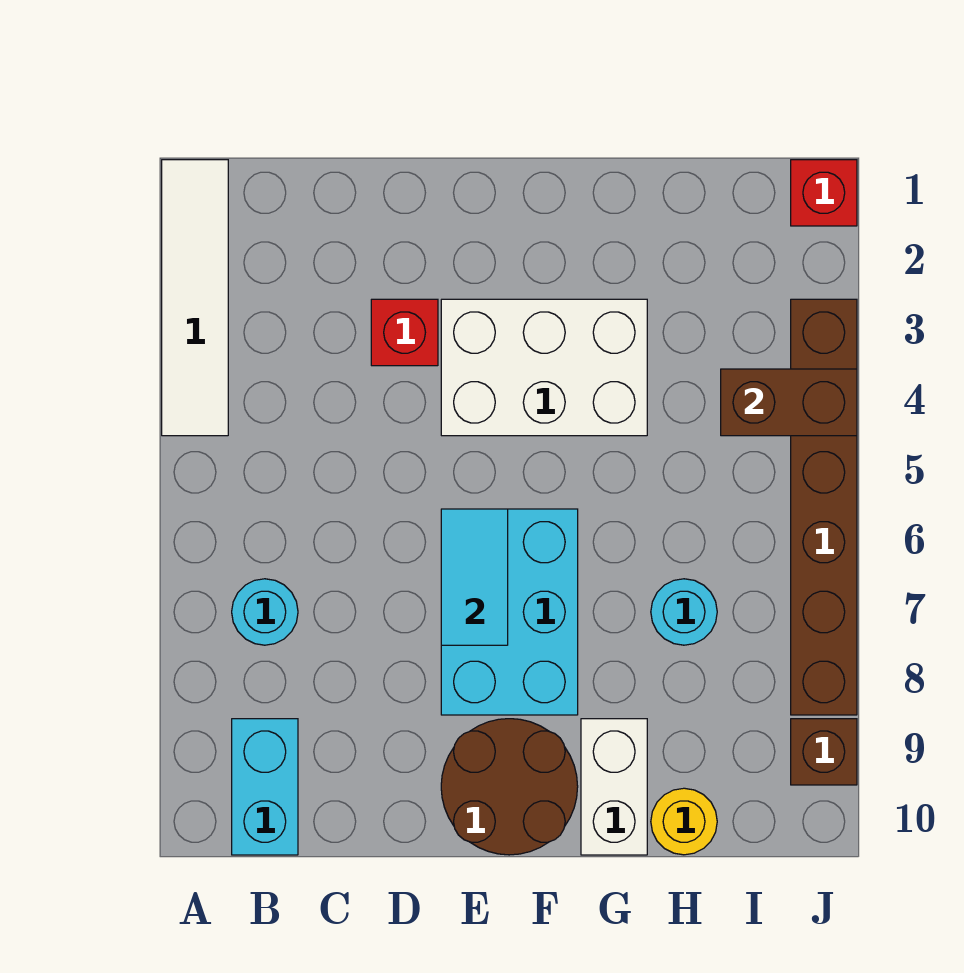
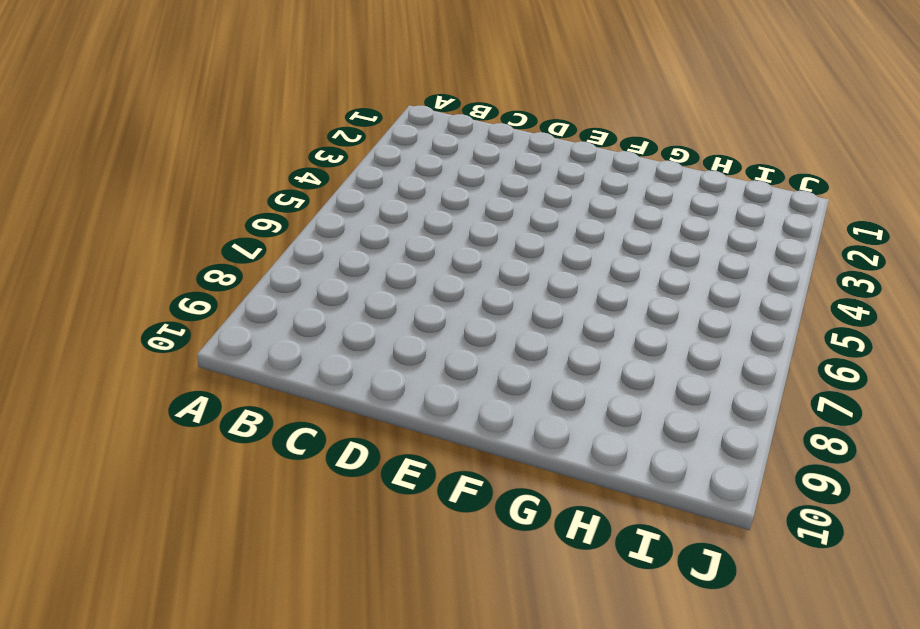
none -> white 1x4 tile [162,160,228,436]
none -> cyan 1x1 round brick [232,579,298,645]
none -> cyan 1x2 brick [232,719,298,855]

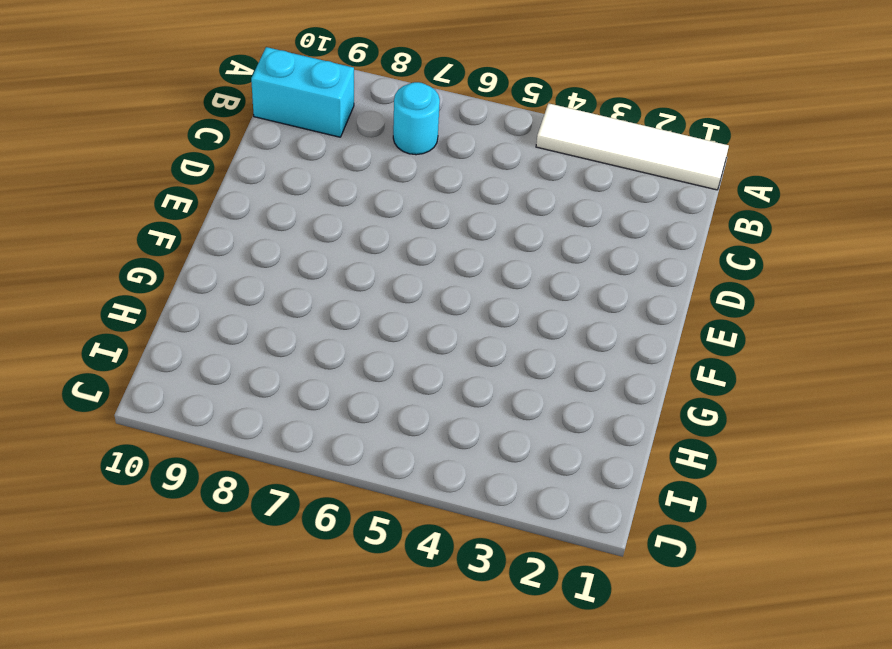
none -> red 1x1 brick [371,299,438,366]
none -> white 2x3 brick [441,299,647,436]
none -> cyan 2x3 brick [441,509,578,715]

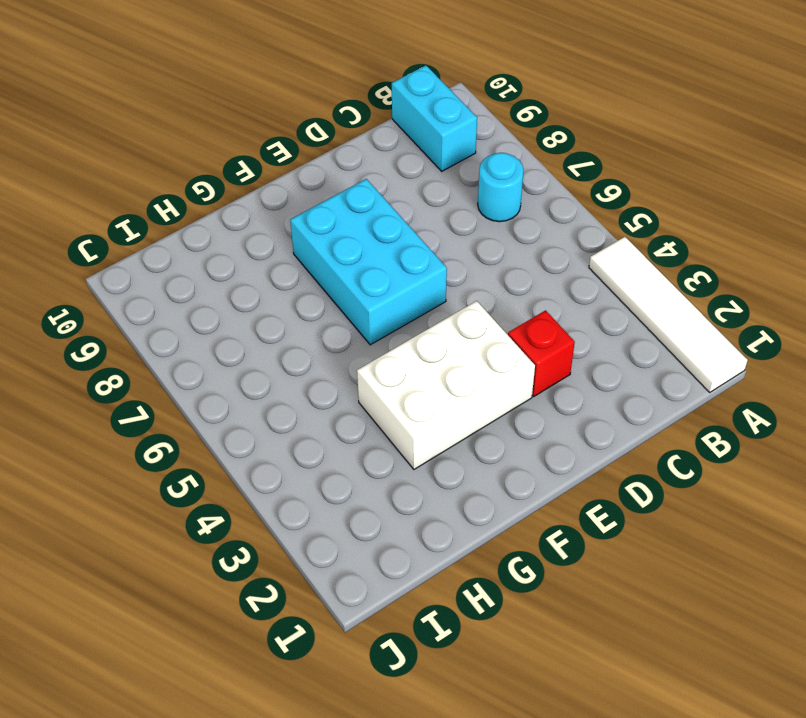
none -> brown 2x2 round brick [441,719,578,855]
none -> white 1x2 brick [581,719,647,855]
none -> cyan 1x1 round brick [651,579,717,645]

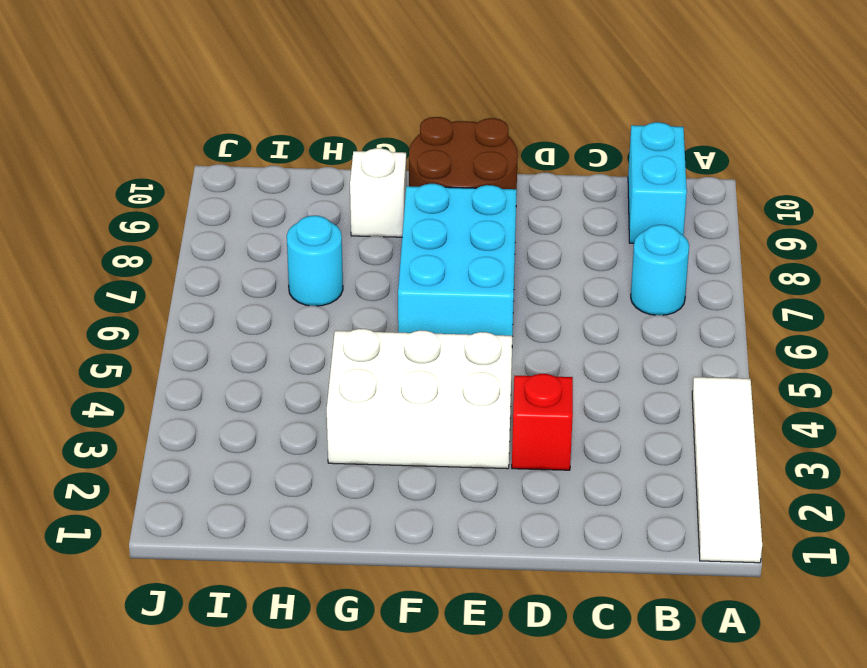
white 1x1 brick [350,148,406,237] -> white 1x2 brick [581,719,647,855]
none -> yellow 1x1 round brick [651,788,717,855]
none -> red 1x1 brick [791,160,857,226]
none -> brown 1x6 brick [791,299,857,715]

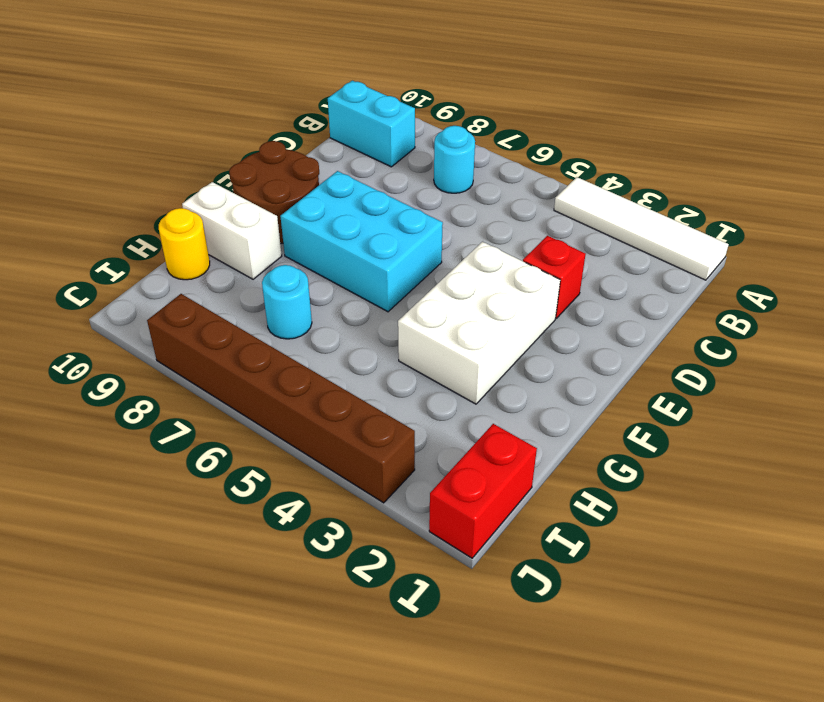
red 1x2 brick [429,424,537,558] -> red 1x1 brick [791,160,857,226]
none -> brown 1x1 brick [791,719,857,785]
none -> cyan 1x2 tile [441,509,508,645]
none -> brown 1x2 brick [721,369,857,436]

